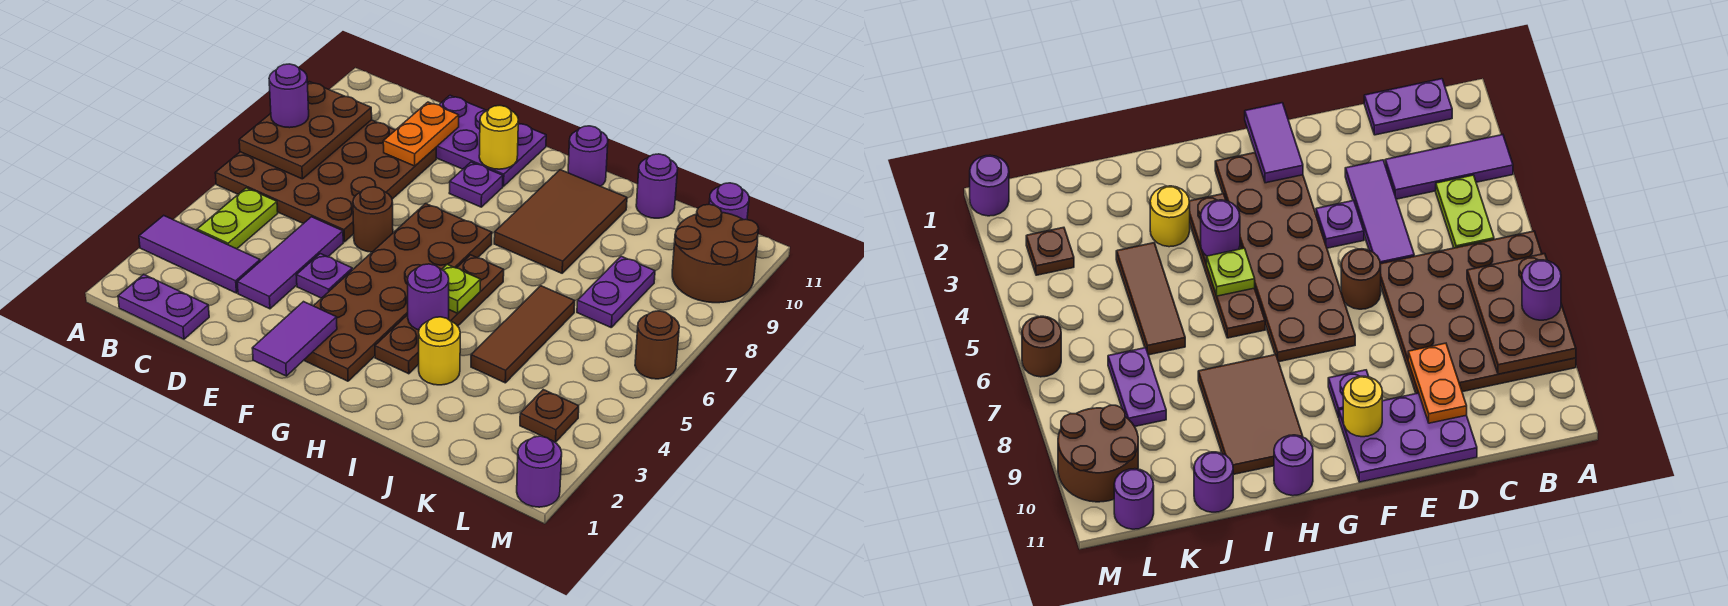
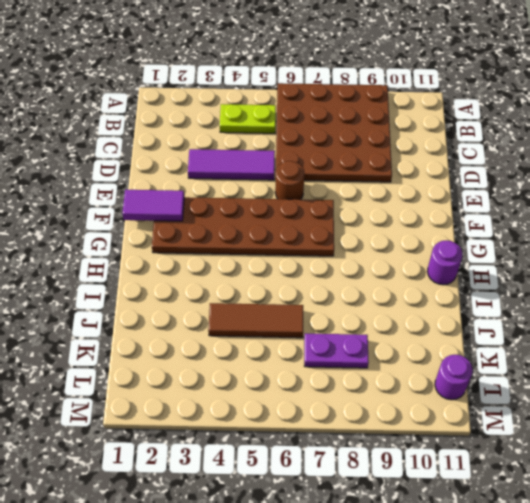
none -> purple 1x3 tile [139,215,260,293]
none -> purple 1x2 plate [118,274,209,339]
none -> purple 2x3 plate [436,95,546,186]

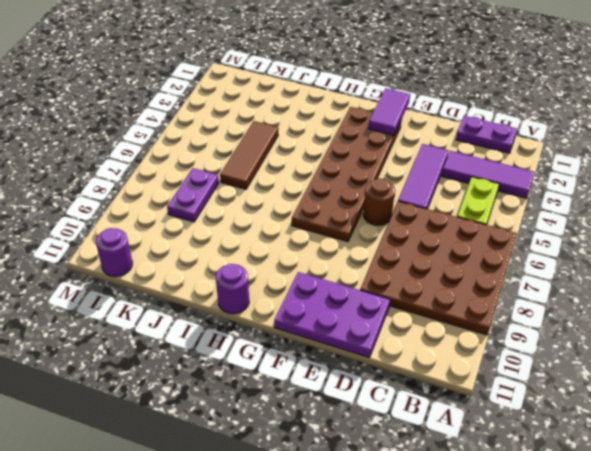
none -> purple 1x1 plate [296,254,352,298]
none -> purple 1x1 plate [449,162,503,207]
none -> brown 1x4 plate [375,255,504,374]

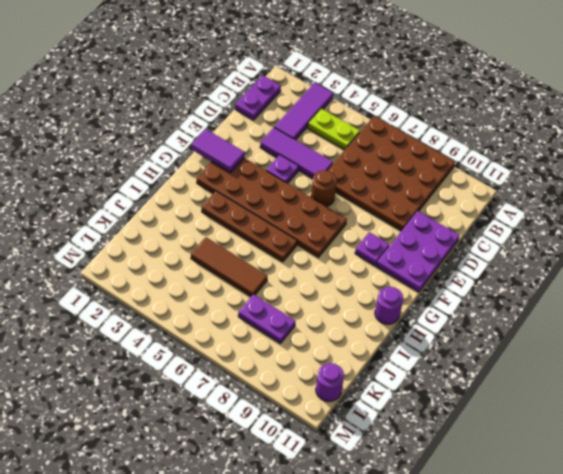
none -> brown 2x3 tile [494,170,627,273]
none -> yellow 1x1 round brick [419,317,460,385]
none -> purple 1x1 round brick [636,154,678,218]

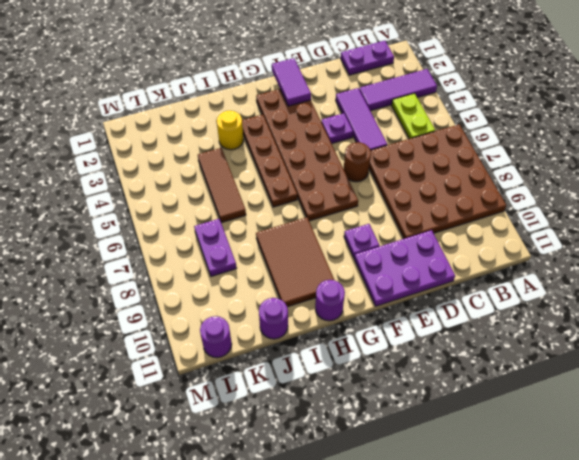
none -> brown 1x1 plate [520,390,579,442]
none -> brown 2x2 round brick [672,204,759,303]
none -> purple 1x1 round brick [517,436,562,507]

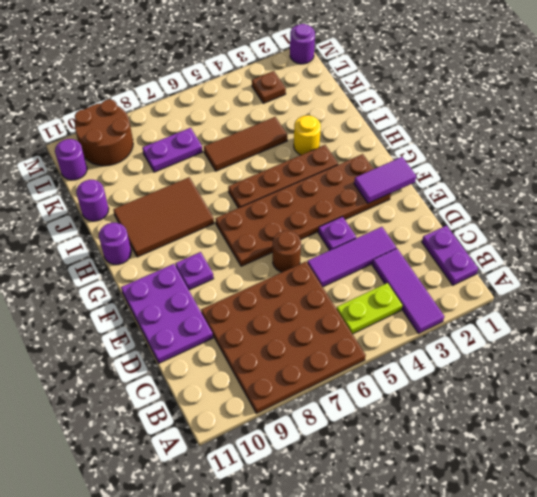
none -> brown 1x1 round brick [635,311,679,379]
none -> brown 2x3 plate [239,82,372,179]
none -> orange 1x2 plate [383,102,459,166]

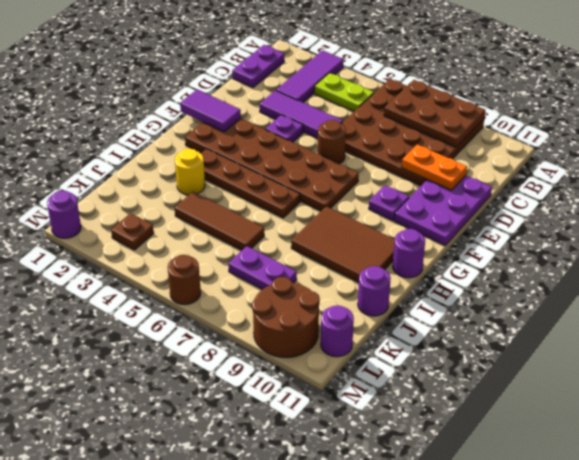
none -> yellow 1x1 round brick [479,106,518,169]
none -> purple 1x1 round brick [408,264,449,330]
none -> lime 1x1 plate [442,264,481,313]

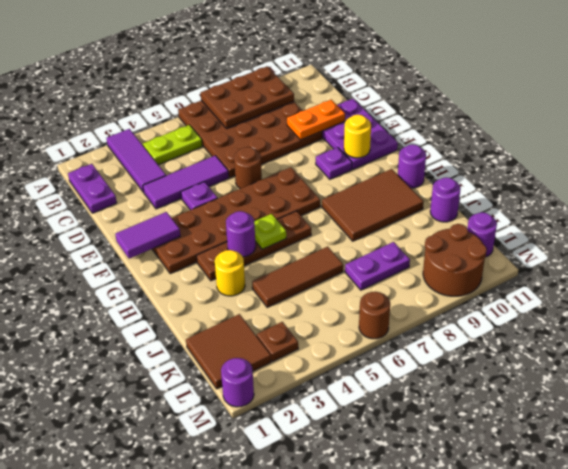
brown 2x2 tile [186,314,271,389] -> none
none -> purple 1x1 round brick [269,64,309,128]

